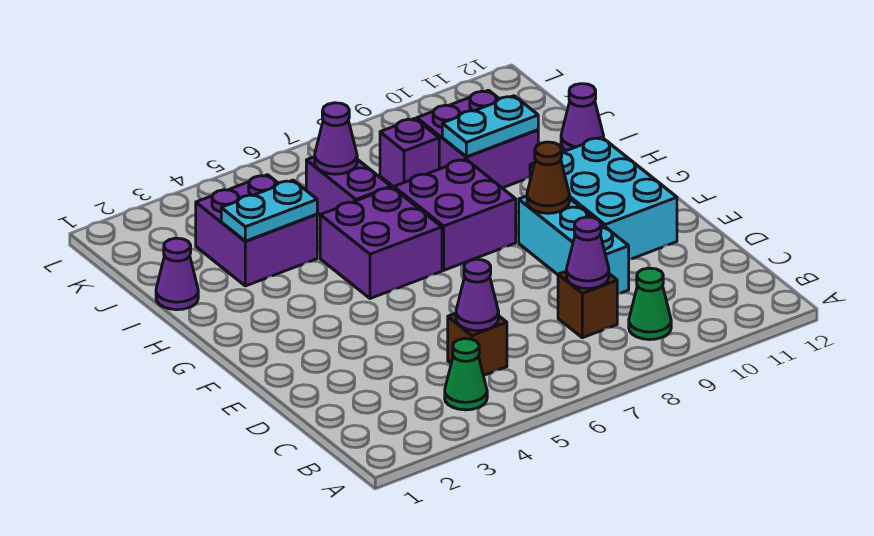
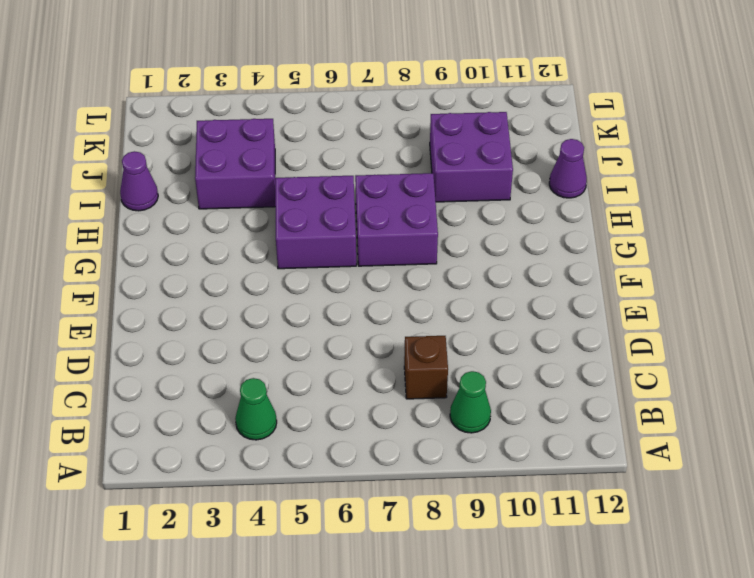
none -> brown 1x1 brick [448,313,507,376]
none -> cyan 1x3 brick [519,196,629,294]
none -> cyan 2x3 brick [530,137,677,259]

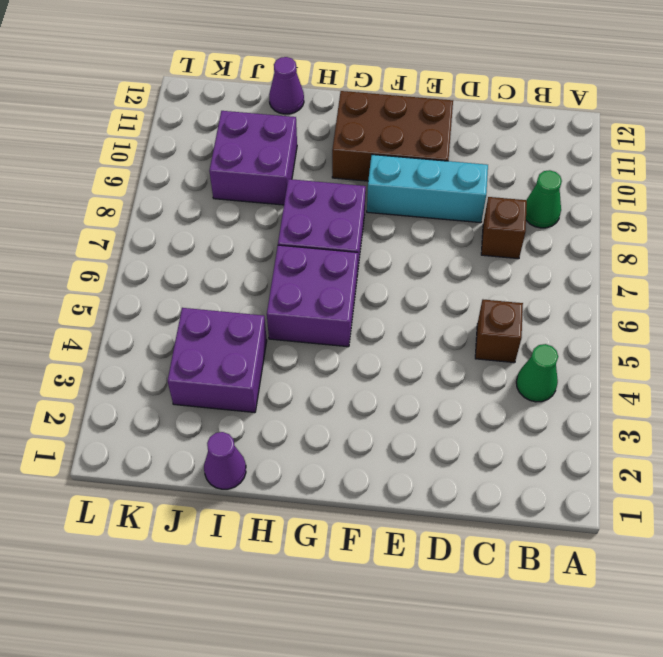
brown 2x3 brick [332,91,453,181] -> cyan 2x3 brick [530,137,677,259]
none -> purple 1x2 brick [306,157,391,215]
none -> purple 1x1 brick [380,119,439,187]
none -> purple 1x1 cone [456,259,499,331]

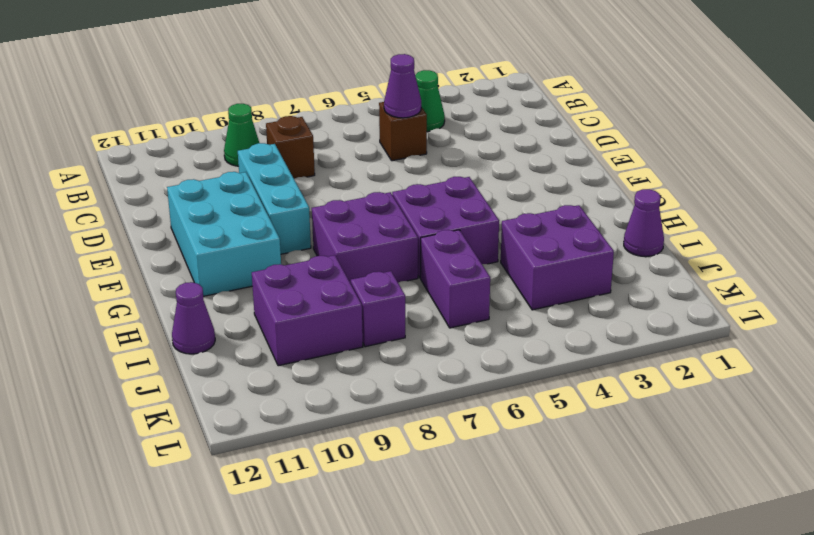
none -> purple 1x1 cone [566,217,609,288]
none -> brown 1x1 cone [527,142,570,213]
none -> cyan 1x2 plate [221,180,317,241]

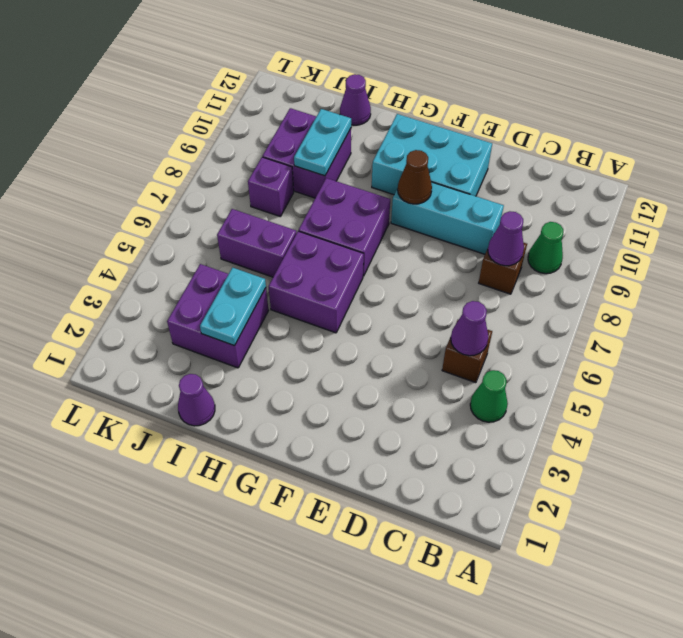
none -> purple 1x1 cone [315,103,357,174]

